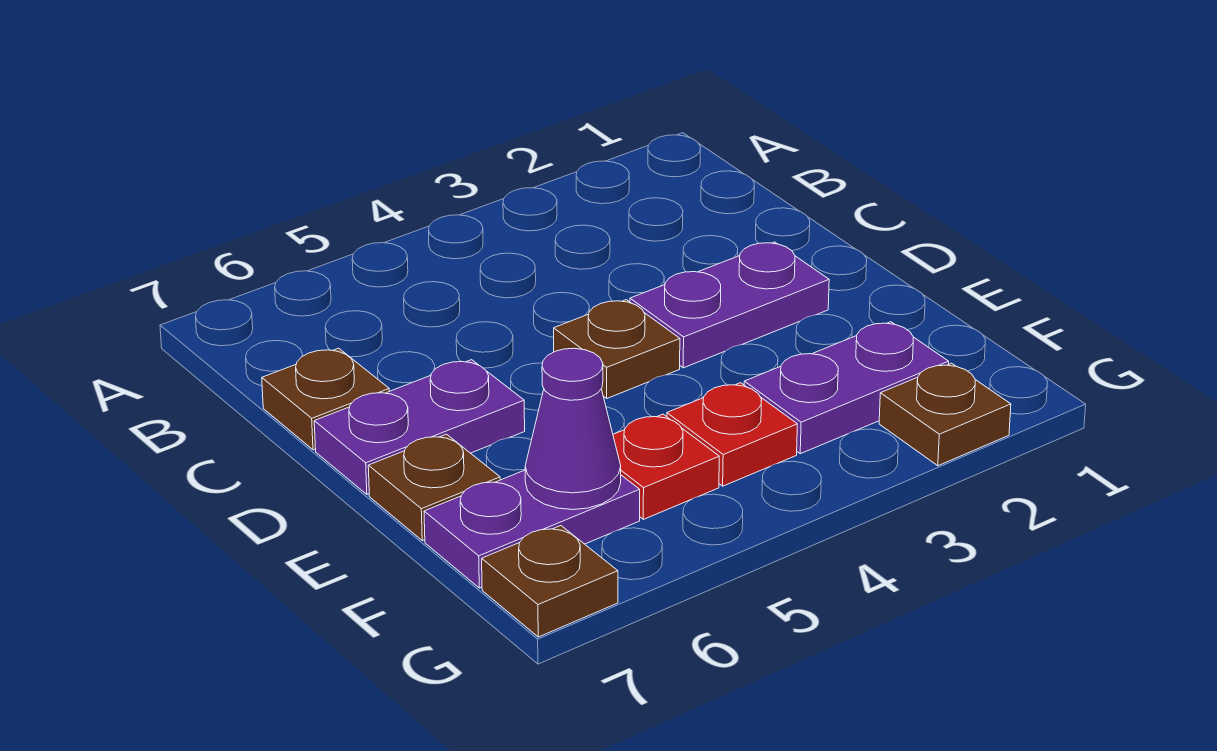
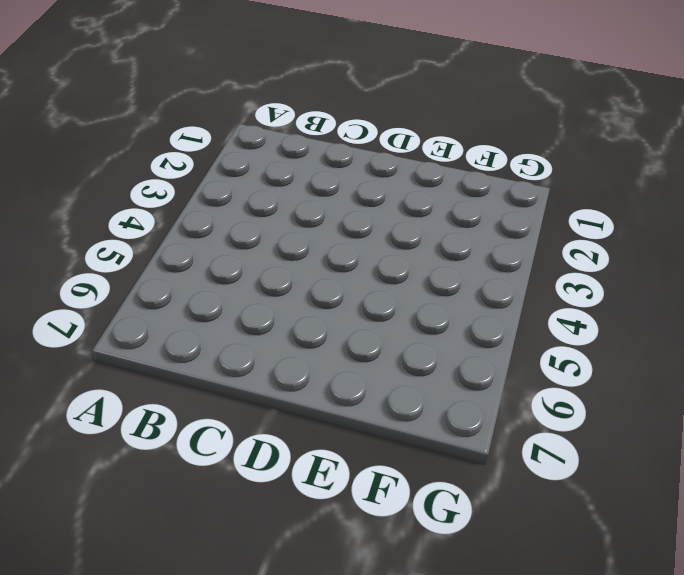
none -> brown 1x1 plate [262,348,389,450]
none -> purple 1x2 plate [630,242,829,368]
none -> brown 1x1 plate [554,300,680,398]

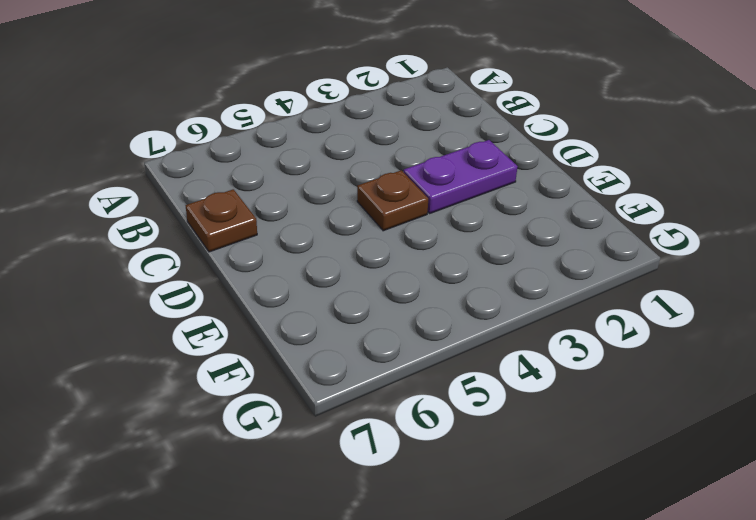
none -> purple 1x2 plate [314,360,525,494]
none -> brown 1x1 plate [368,434,500,541]
none -> purple 1x2 plate [744,322,949,454]

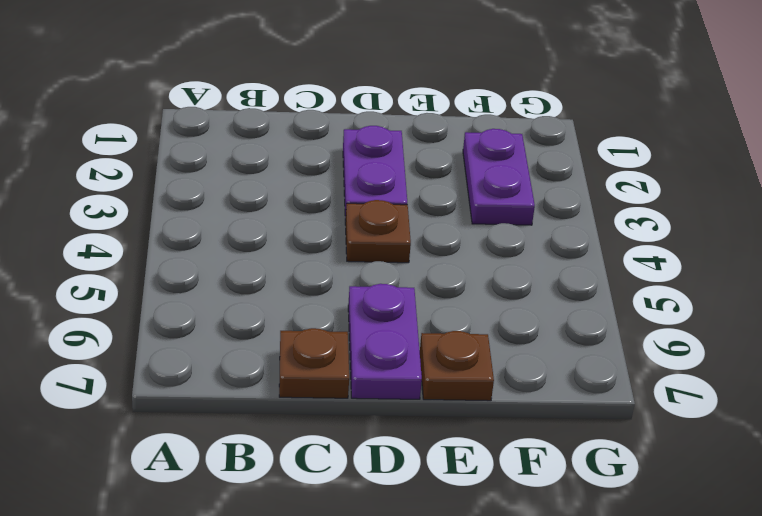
none -> red 1x1 plate [667,383,797,486]
none -> red 1x1 plate [613,414,719,519]
none -> purple 1x2 plate [424,470,640,588]

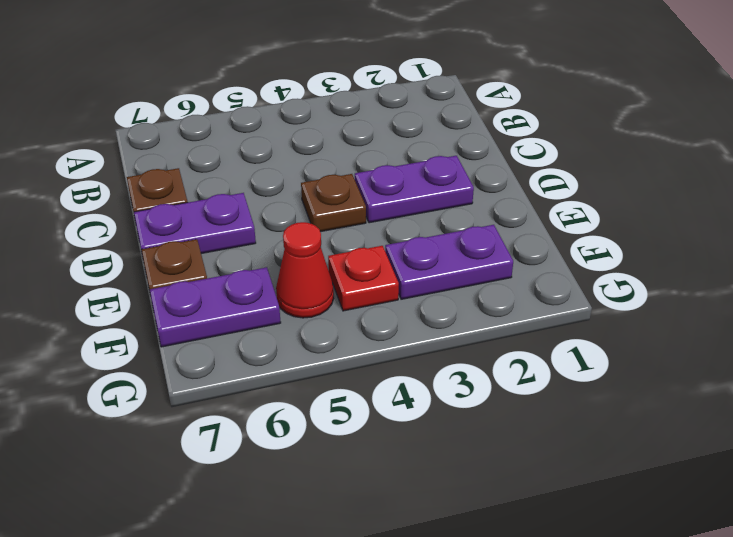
red 1x1 cone [276,222,334,318] -> red 1x1 plate [613,414,719,519]
none -> brown 1x1 plate [879,363,1011,466]
none -> brown 1x1 plate [482,526,618,637]
none -> purple 1x1 cone [525,348,621,510]

